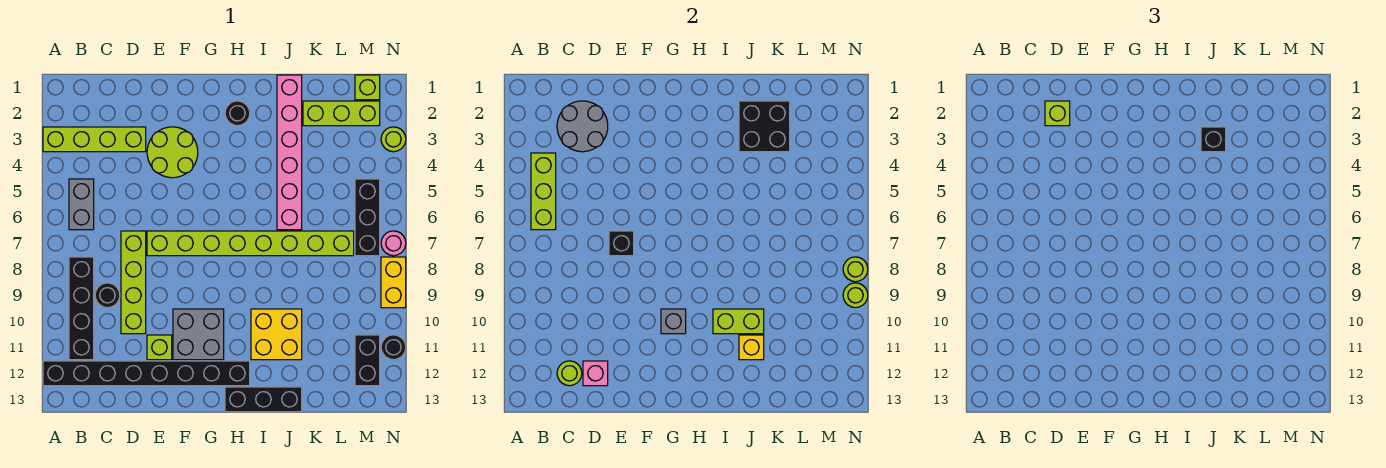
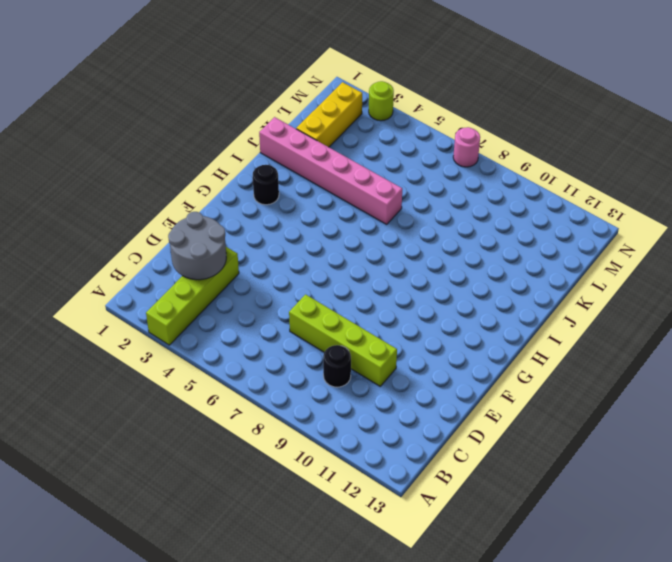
yellow 1x3 brick [296,82,362,147] -> lime 1x3 brick [303,101,380,126]
none -> black 1x8 brick [43,361,250,386]
none -> grey 1x2 brick [69,179,94,230]
none -> black 1x4 brick [69,257,94,360]
none -> lime 2x2 round brick [147,127,198,178]

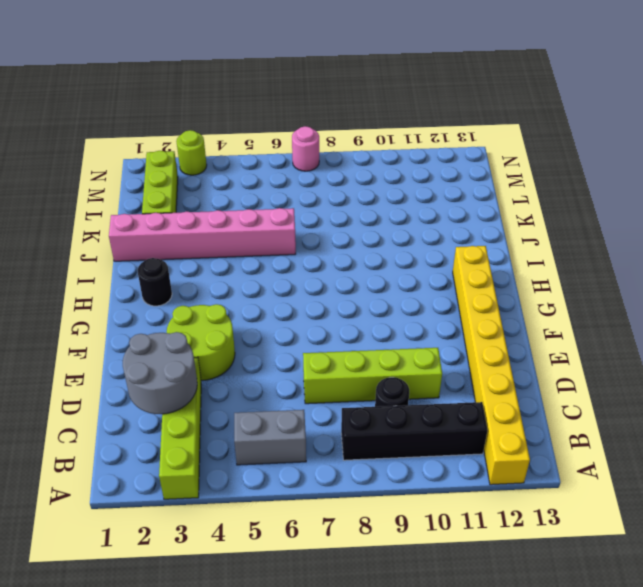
yellow 1x8 brick [453,246,530,485] -> black 1x8 brick [43,361,250,386]
none -> lime 1x8 brick [147,231,354,256]
none -> lime 1x1 brick [147,335,172,360]
none -> grey 2x2 brick [173,309,224,360]
none -> black 1x3 brick [225,387,302,412]

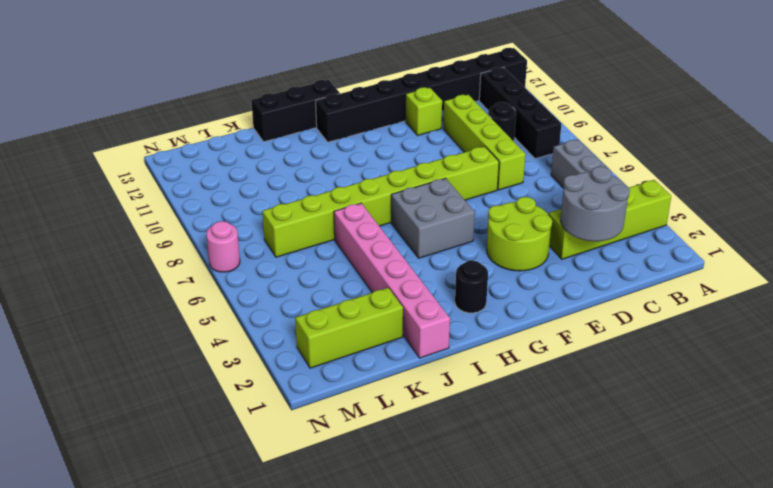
grey 2x2 brick [391,178,475,258] -> grey 2x2 brick moved to [173,309,224,360]
none -> yellow 2x2 brick [251,309,302,360]
none -> lime 1x1 brick [355,75,380,100]
none -> black 1x3 brick [355,179,380,256]
none -> black 1x2 brick [355,335,380,386]

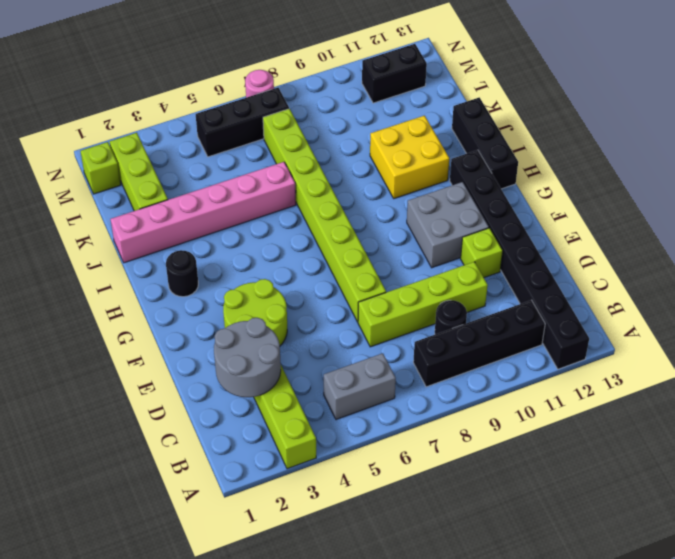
none -> lime 1x1 round brick [381,127,406,152]
none -> yellow 1x2 brick [381,257,406,308]
none -> black 1x1 round brick [381,335,406,360]
none -> lime 1x3 brick [531,153,556,230]

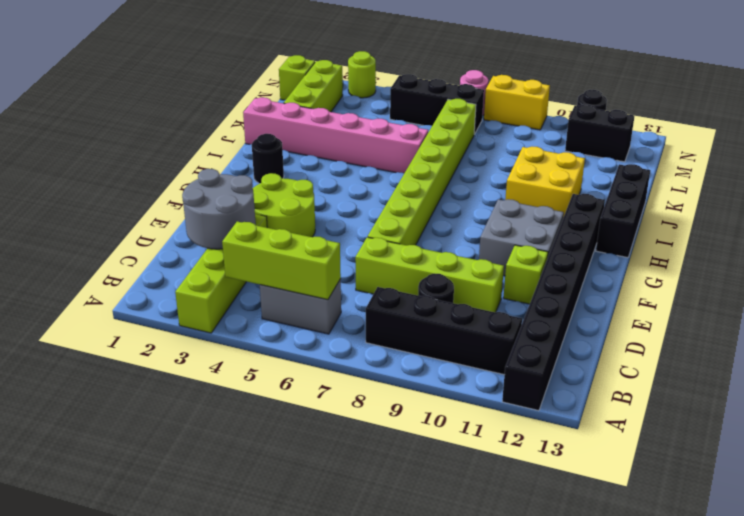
none -> lime 1x1 round brick [557,361,582,386]
none -> pink 1x1 brick [583,361,608,386]
none -> black 1x1 brick [609,231,634,256]
none -> grey 1x1 brick [661,309,686,334]

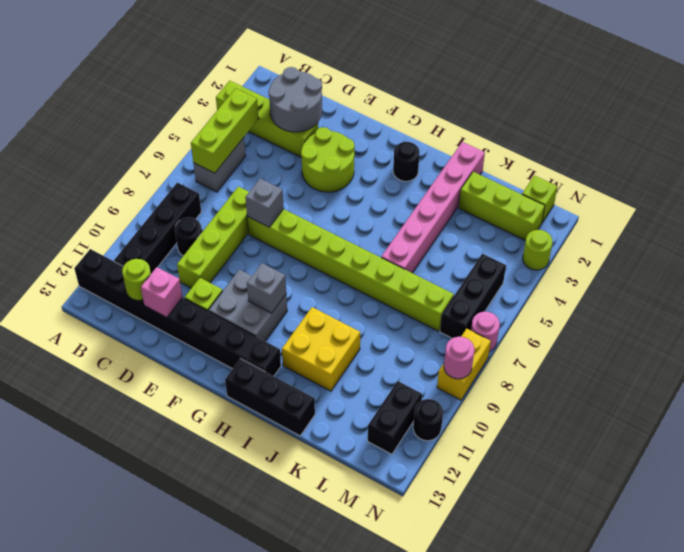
grey 1x1 brick [245,179,284,227] -> black 1x1 brick [609,231,634,256]
pink 1x1 round brick [444,337,474,379] -> lime 1x1 round brick [843,283,868,308]
none -> lime 1x2 brick [713,309,764,334]
none -> black 2x2 brick [739,101,790,152]
none -> yellow 1x1 brick [739,335,764,360]
none -> lime 1x1 round brick [843,257,868,282]

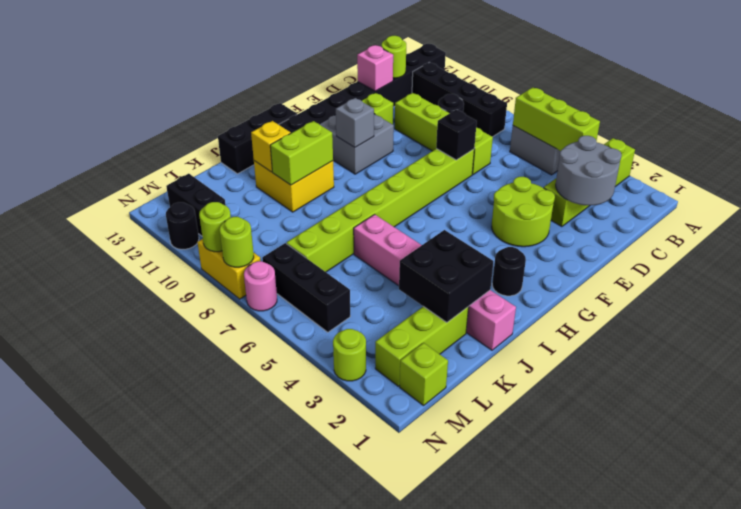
none -> lime 1x1 brick [1045,101,1070,126]
none -> black 1x1 brick [1201,127,1226,152]

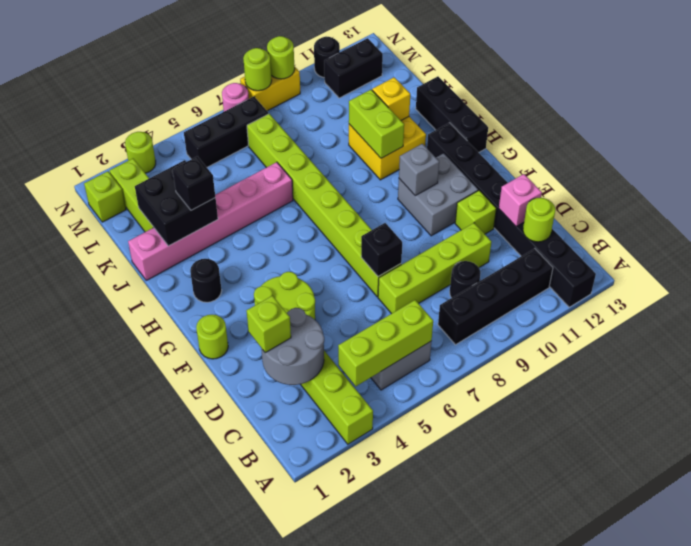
lime 1x1 round brick [196,315,228,359] -> none

